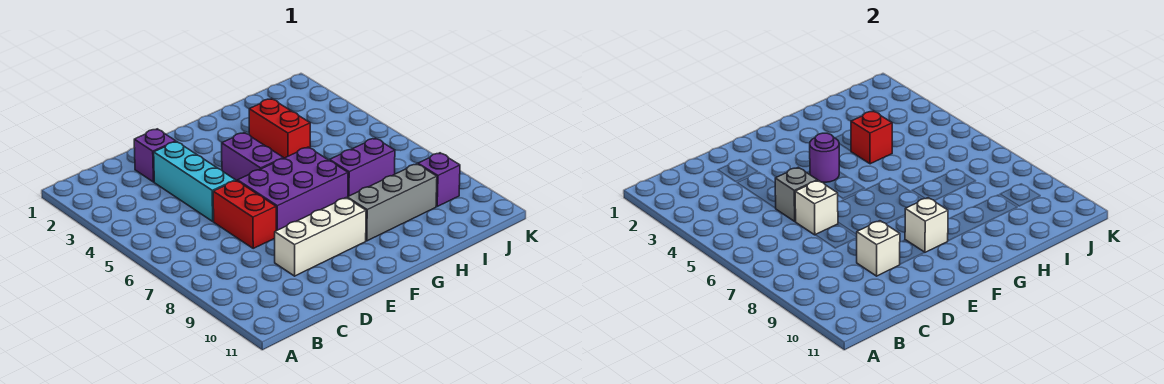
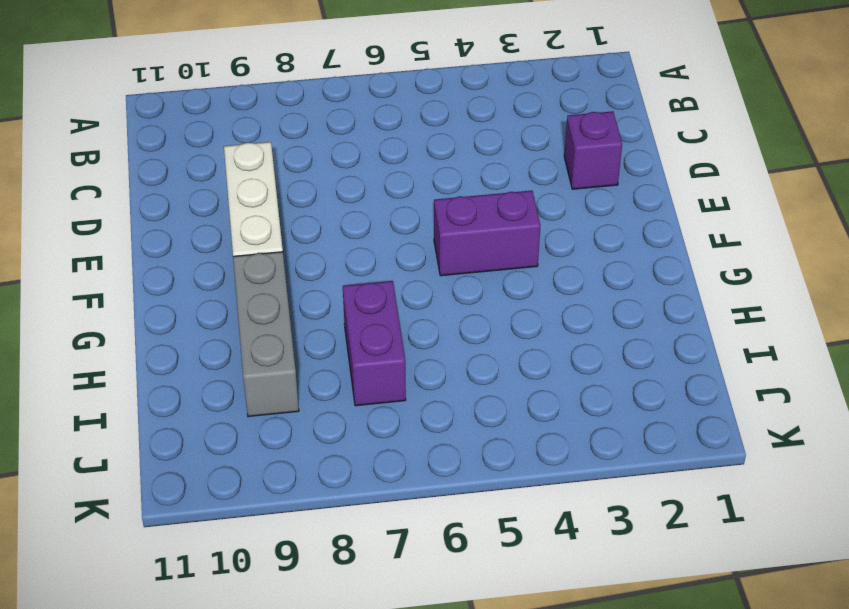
none -> cyan 1x3 brick [154,142,235,221]
none -> red 1x2 brick [213,180,276,248]
none -> purple 2x3 brick [238,147,348,231]

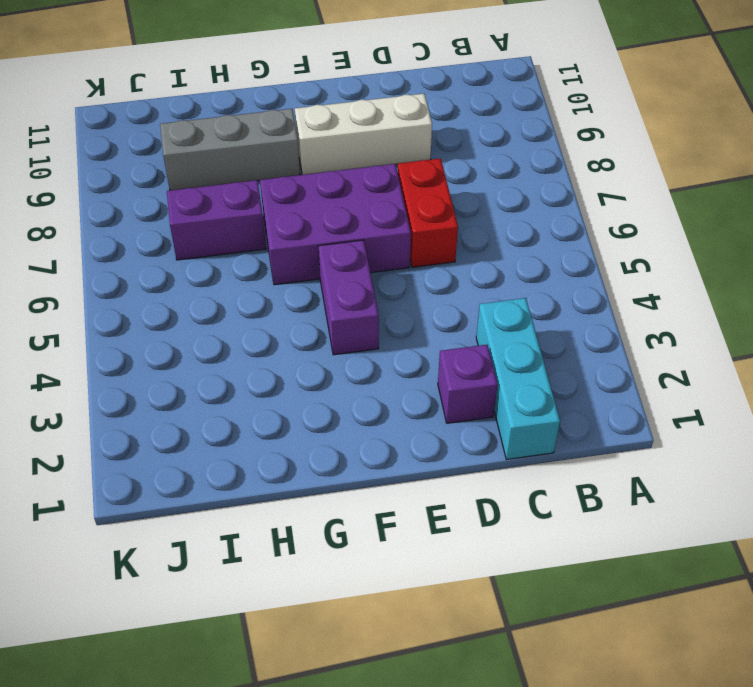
cyan 1x3 brick [476,298,560,460] -> cyan 1x3 brick moved to [154,142,235,221]
none -> red 1x2 brick [249,99,310,158]
none -> purple 1x1 brick [418,153,460,206]
none -> grey 1x1 brick [775,167,817,221]

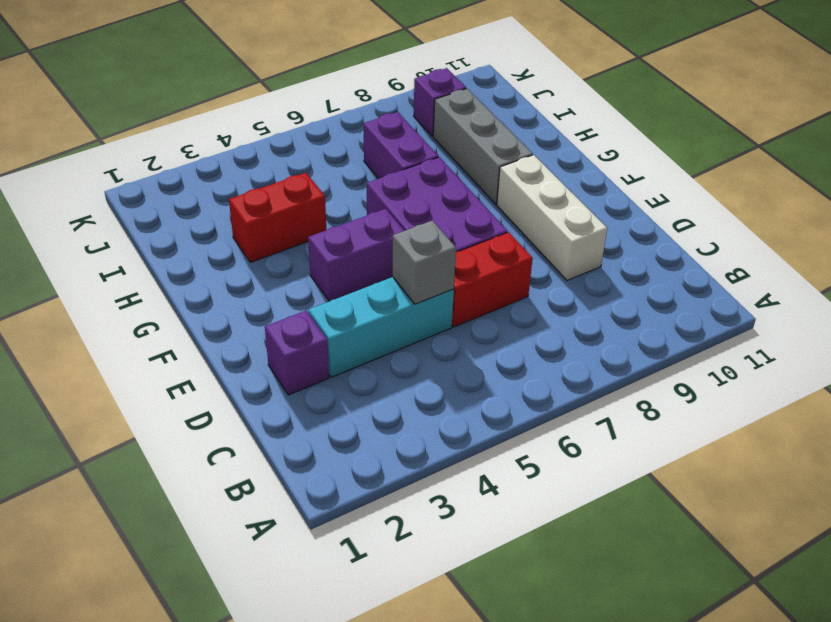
none -> white 1x1 brick [795,180,838,235]
none -> white 1x1 brick [856,221,900,276]
none -> purple 1x1 round brick [810,133,839,182]

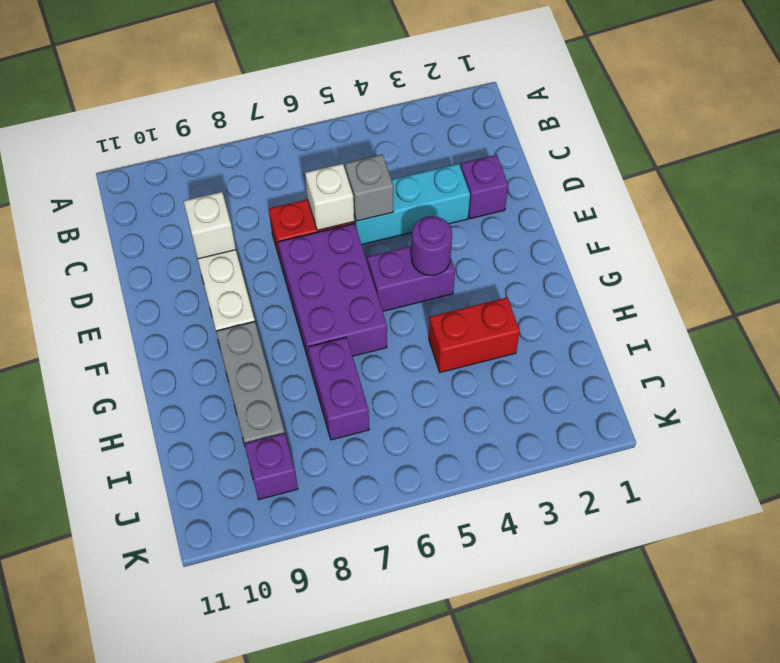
none -> white 1x1 brick [905,198,948,252]
none -> red 1x1 brick [851,111,892,164]

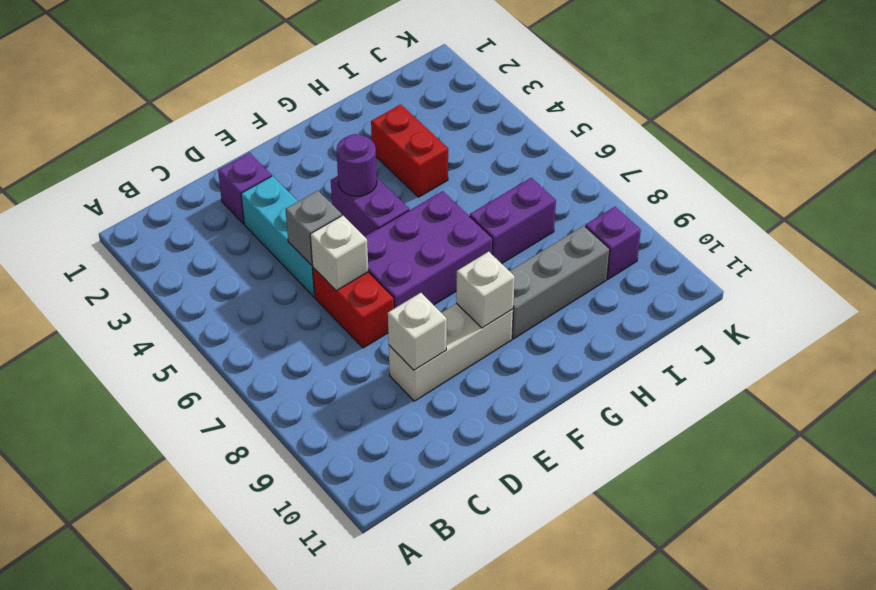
none -> red 1x1 brick [851,111,892,164]

